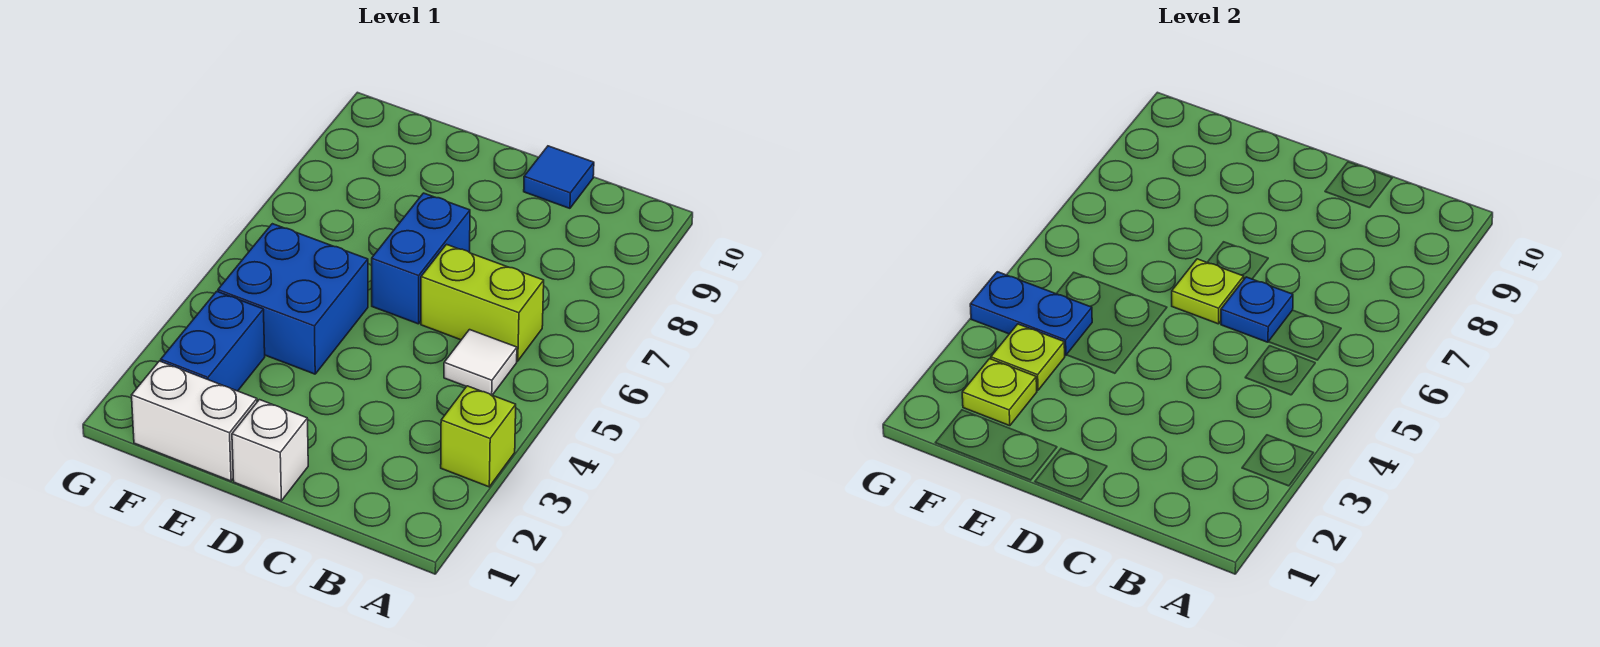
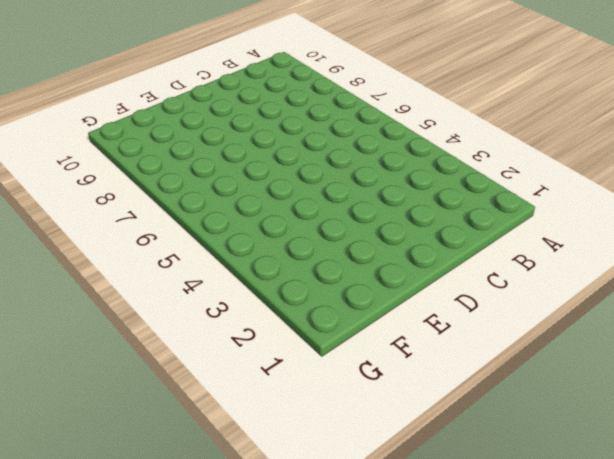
none -> lime 1x1 brick [441,386,516,487]
none -> white 1x1 tile [444,330,517,395]
none -> lime 1x2 brick [421,245,544,361]

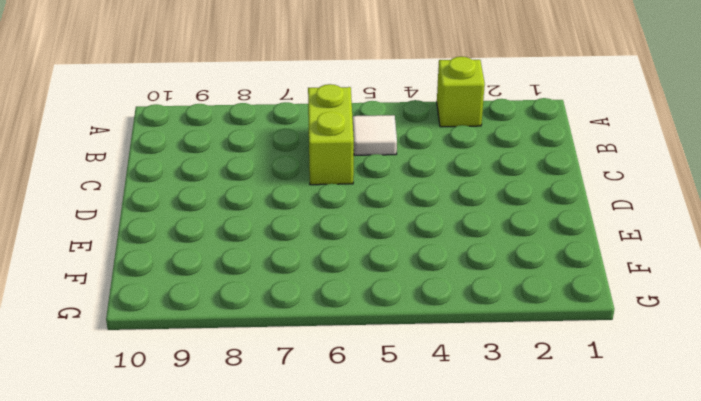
none -> blue 1x1 tile [524,146,594,208]
none -> white 1x1 brick [232,400,308,501]
none -> blue 1x2 brick [372,193,470,324]

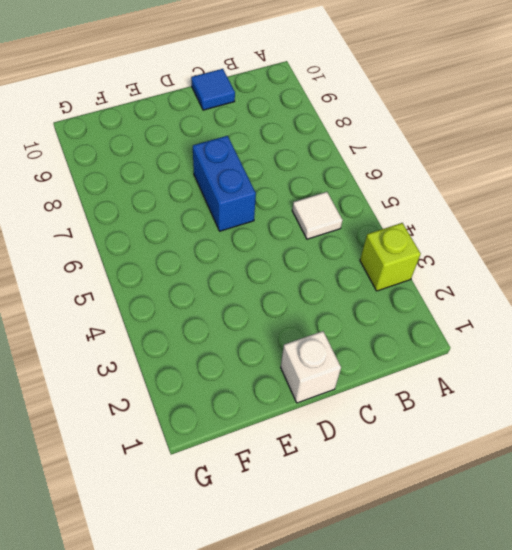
none -> lime 1x2 brick [421,245,544,361]
none -> white 1x2 brick [132,361,257,481]
none -> blue 2x2 brick [218,224,368,374]

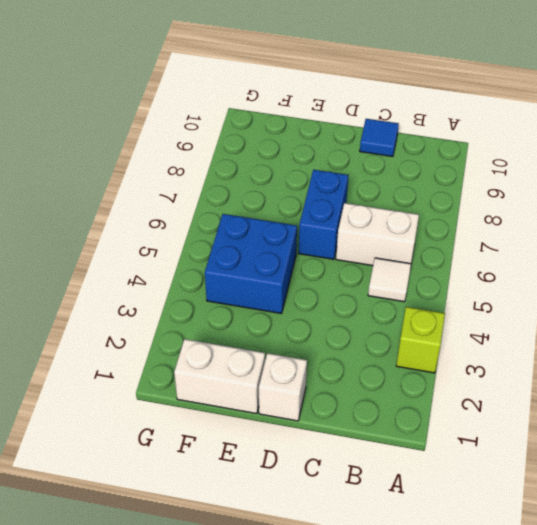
white 1x2 brick [336,203,419,266] -> lime 1x2 brick [421,245,544,361]
none -> blue 1x2 brick [161,291,265,391]
none -> blue 1x1 plate [1221,277,1293,342]
none -> lime 1x1 plate [1172,259,1244,324]

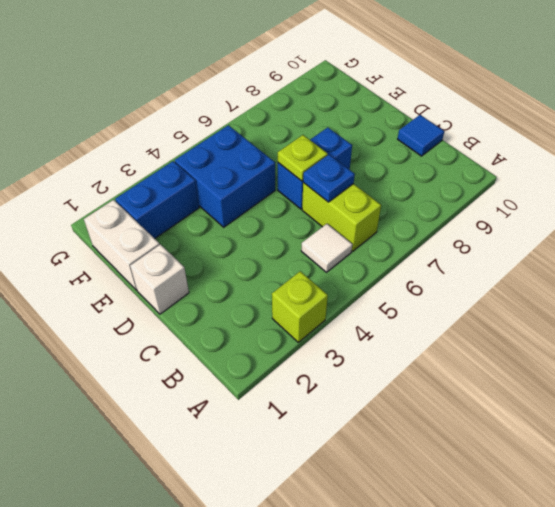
none -> lime 1x1 plate [962,359,1037,426]
none -> lime 1x1 plate [991,324,1065,390]
none -> blue 1x2 plate [970,272,1092,355]

